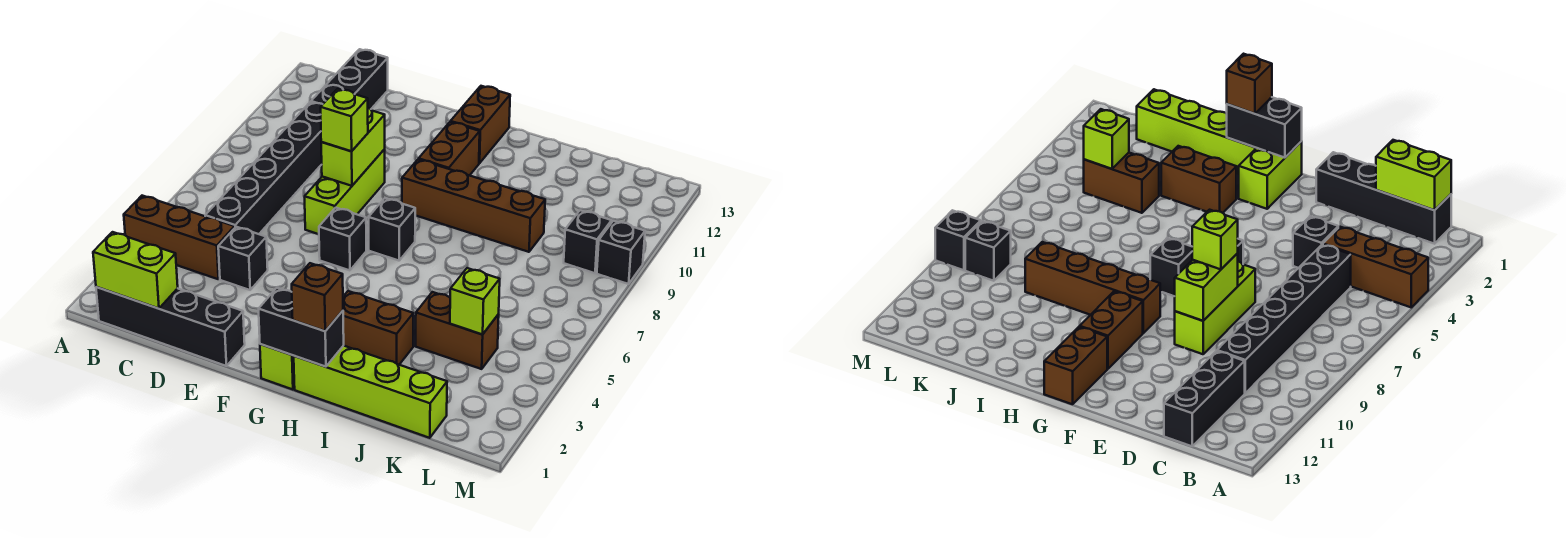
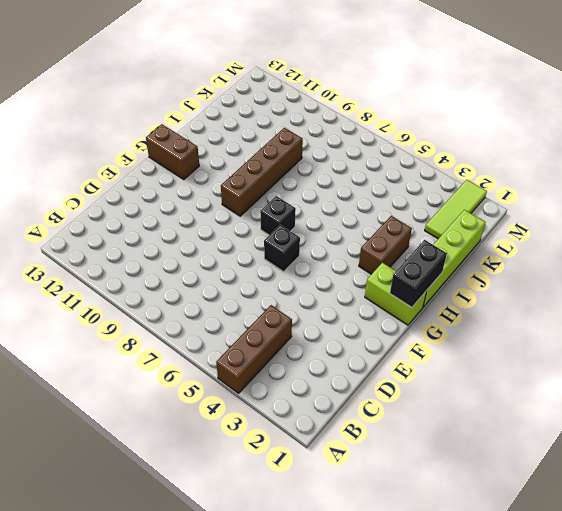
lime 1x3 tile [425,180,487,239] -> none
none -> black 1x4 brick [96,287,245,366]
none -> black 1x6 brick [205,102,323,234]
none -> black 1x3 brick [311,49,388,109]

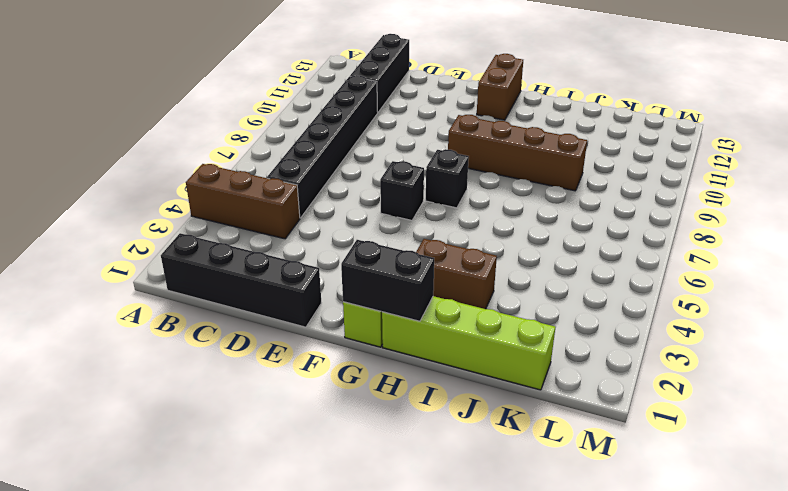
none -> black 1x1 brick [218,227,268,290]
none -> lime 1x3 brick [305,149,385,234]
none -> brown 1x2 brick [419,122,480,176]

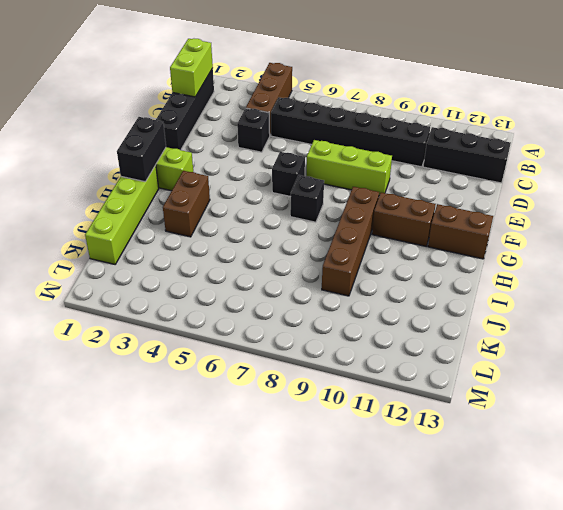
none -> brown 1x2 brick [416,292,499,369]
none -> black 1x1 brick [564,210,612,273]
none -> black 1x1 brick [597,221,645,284]

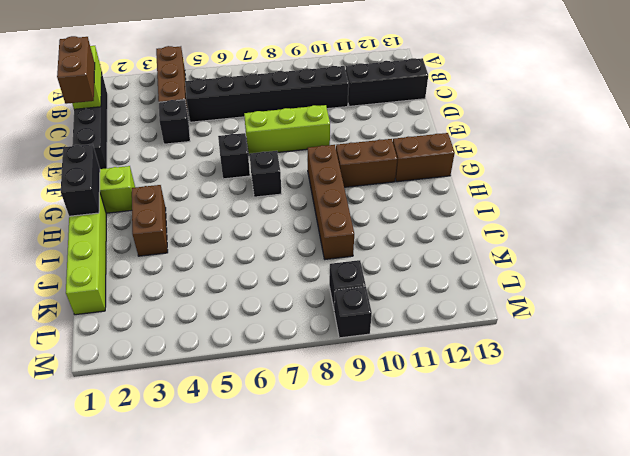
brown 1x2 brick [57,36,95,104] -> brown 1x2 brick moved to [416,292,499,369]
none -> lime 1x2 brick [321,108,385,186]
none -> lime 1x1 brick [450,268,500,335]
none -> lime 1x1 brick [321,89,368,151]

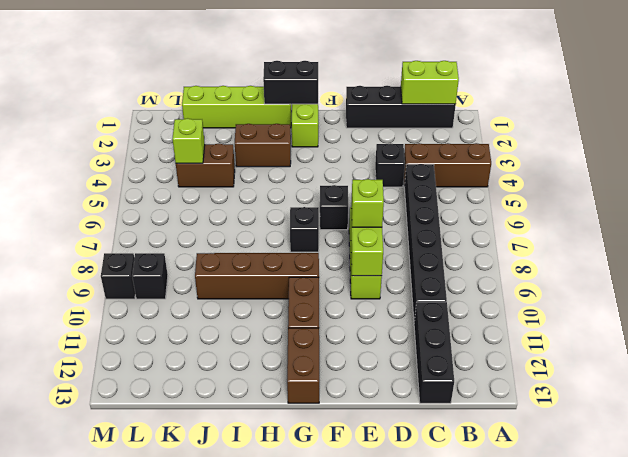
none -> brown 1x1 brick [292,263,343,331]

